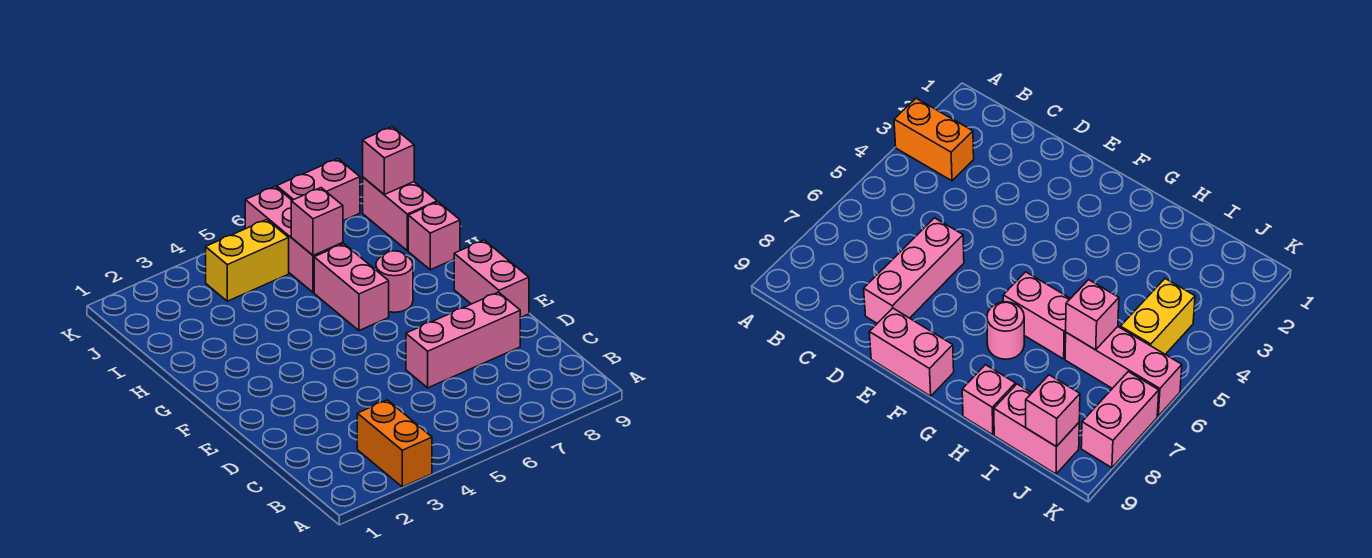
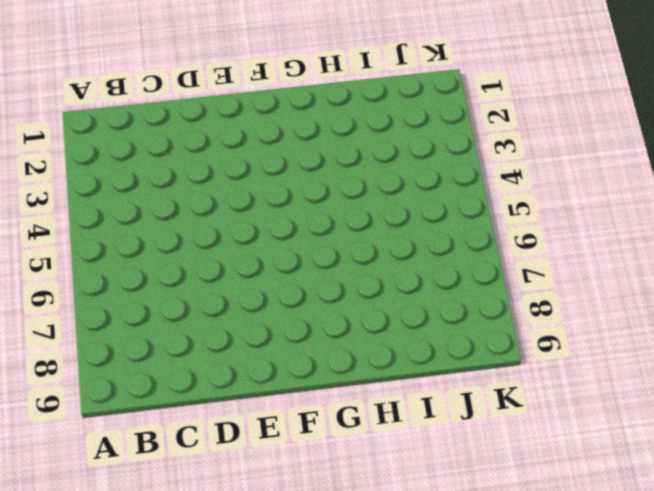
none -> orange 1x2 brick [357,400,432,487]
none -> pink 1x3 brick [406,292,520,388]
none -> pink 1x2 brick [454,240,529,318]

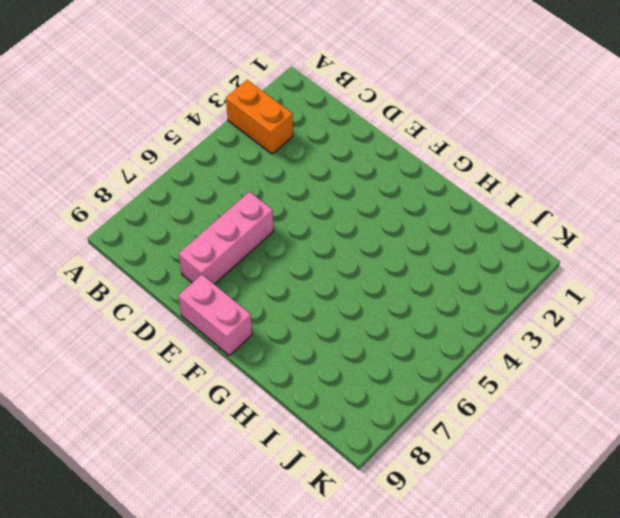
none -> pink 1x2 brick [314,244,389,331]
none -> pink 1x1 round brick [376,251,413,312]
none -> pink 1x1 brick [408,202,460,270]

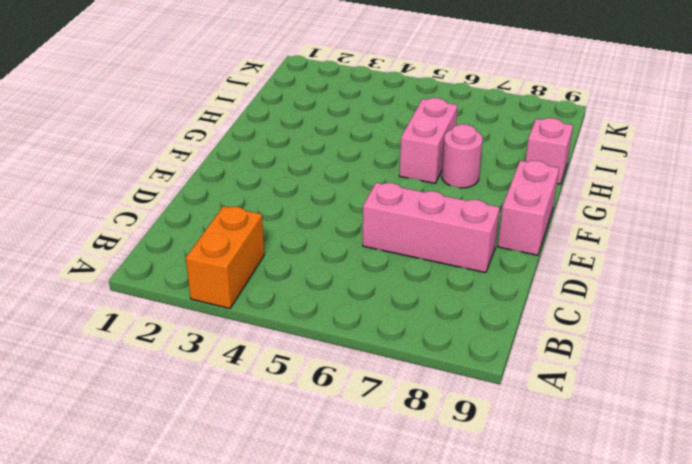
none -> pink 1x3 brick [245,187,343,292]
none -> pink 1x2 brick [363,177,437,251]
none -> yellow 1x2 brick [206,220,289,301]

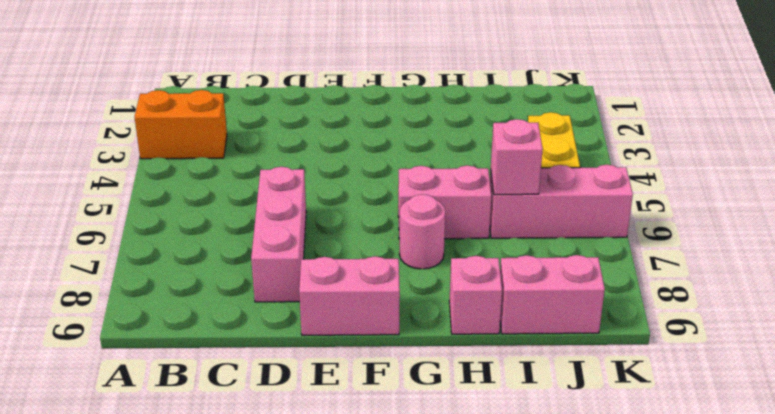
none -> pink 1x2 brick [277,159,360,221]
none -> pink 1x1 brick [363,127,414,194]

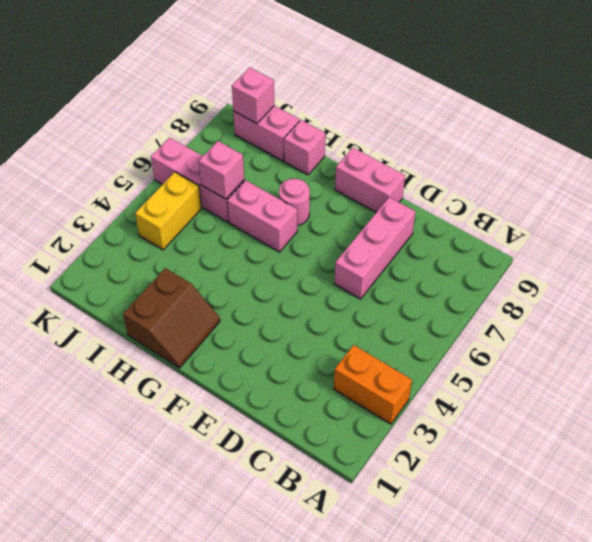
brown 2x2 slope [123,268,220,368] -> none
none -> pink 1x2 brick [277,159,360,221]

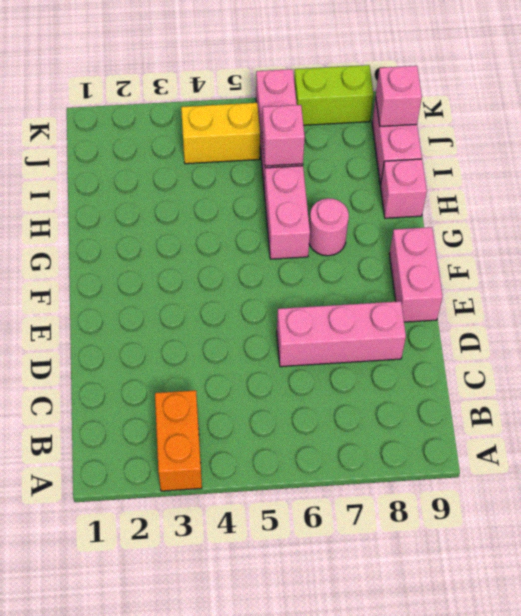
lime 1x2 brick [294,65,374,125] -> pink 1x2 brick [277,159,360,221]

